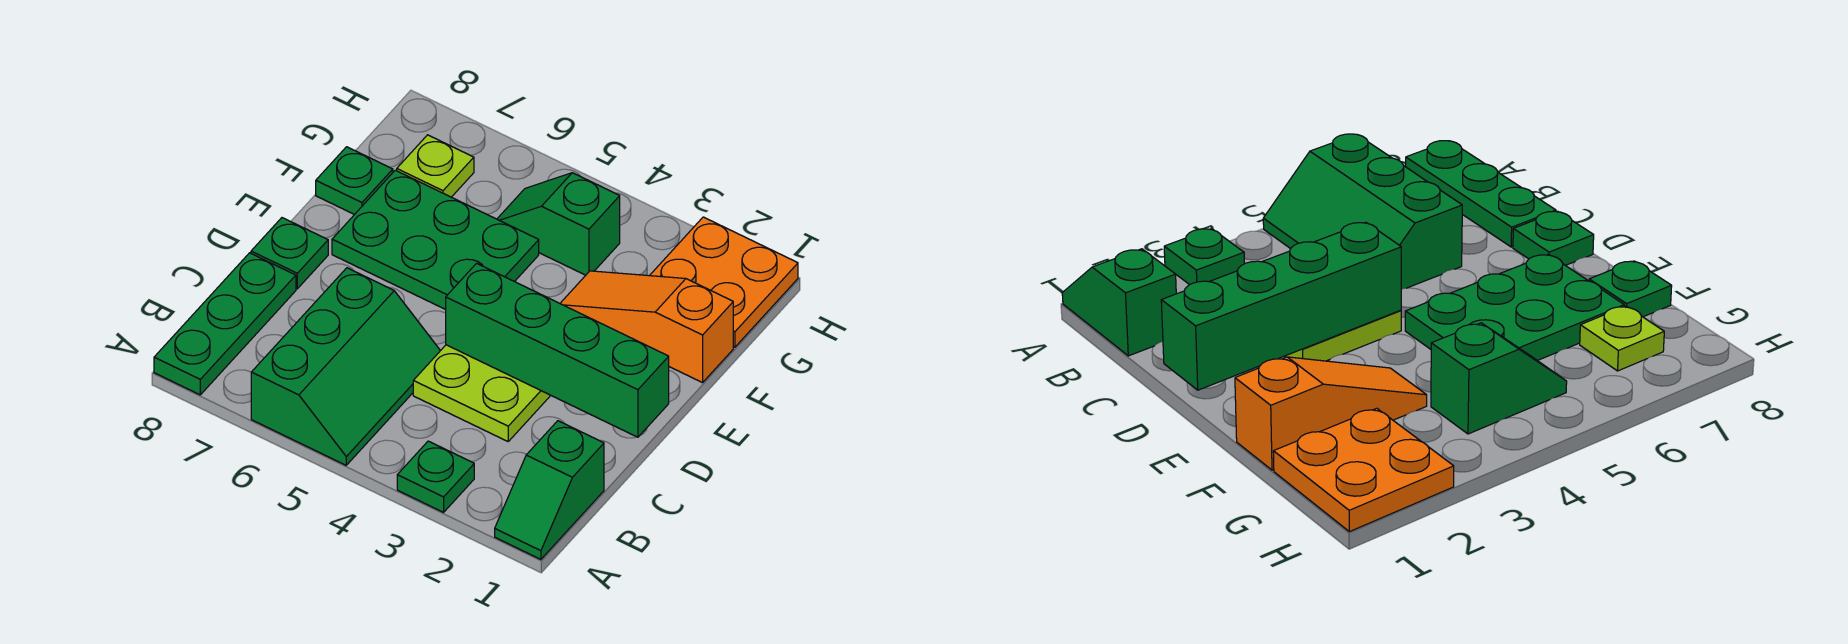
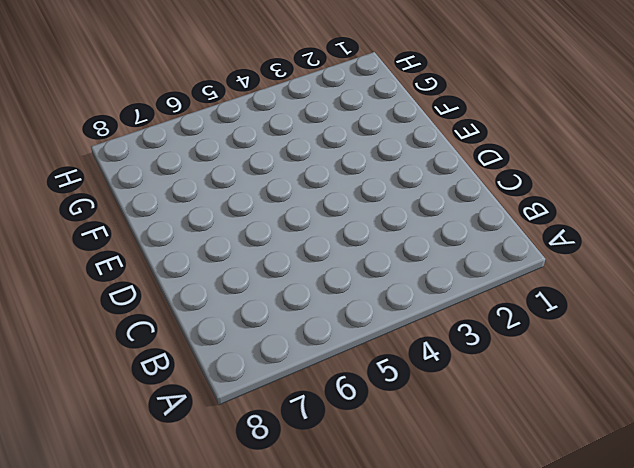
none -> green 1x2 slope [495,421,604,559]
none -> green 1x1 plate [397,441,474,512]
none -> green 2x3 slope [251,268,440,465]

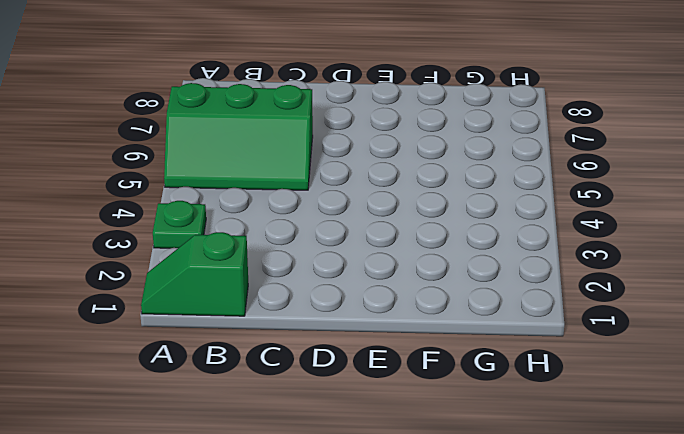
none -> green 1x3 plate [154,253,296,395]
none -> lime 2x2 plate [413,345,551,441]
none -> green 1x1 plate [251,218,328,289]

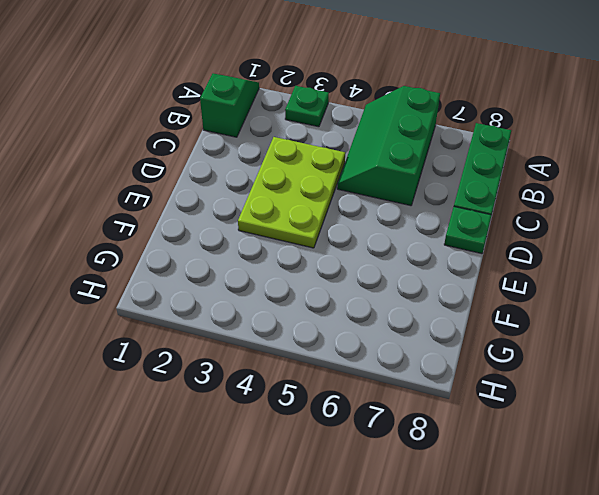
lime 2x3 plate [238,137,345,248] -> lime 2x2 plate [413,345,551,441]
none -> green 2x3 plate [332,170,539,310]
none -> orange 1x3 slope [560,271,733,383]
none -> green 1x1 plate [316,147,393,215]

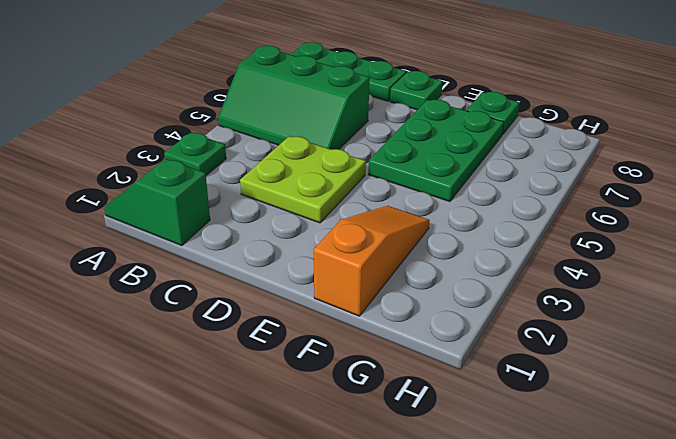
none -> orange 2x2 plate [650,217,798,347]
none -> green 1x2 slope [497,173,620,275]
none -> lime 1x1 plate [397,135,474,197]

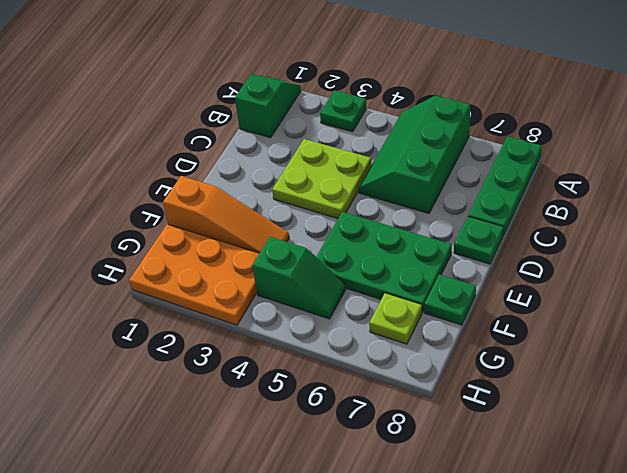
orange 2x3 plate [129,224,259,325] -> orange 2x2 plate [650,217,798,347]
none -> green 1x4 brick [446,263,669,437]

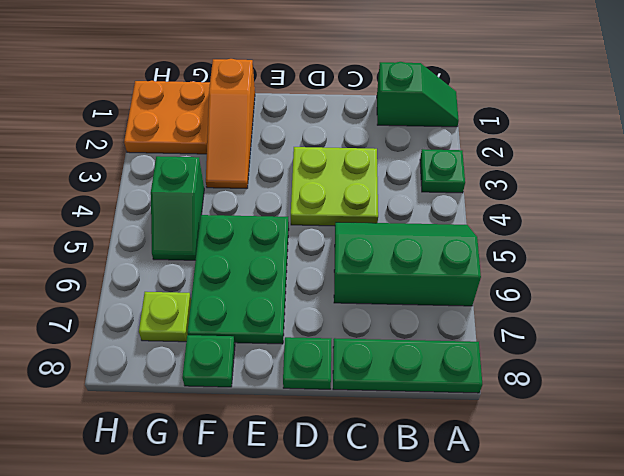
none -> green 1x4 brick [446,263,669,437]

